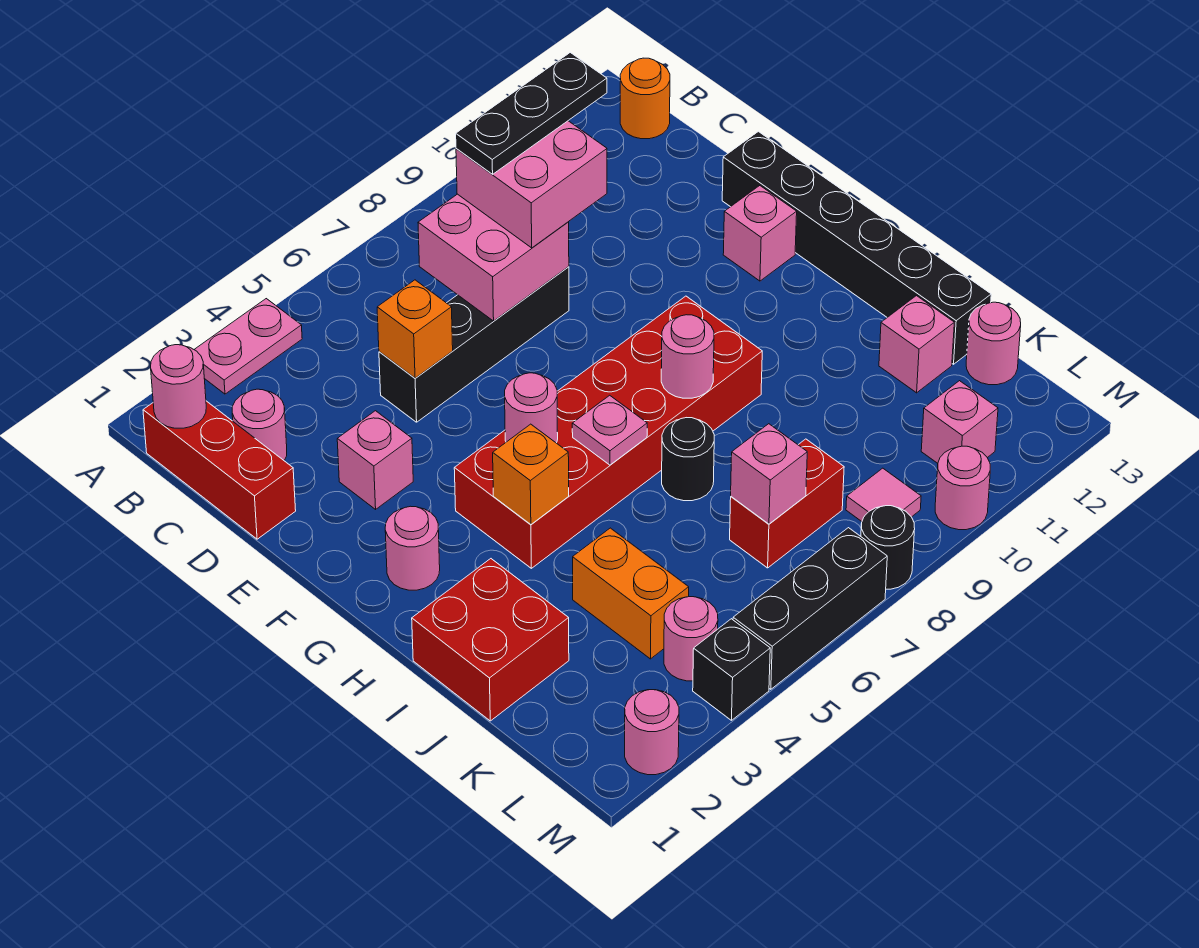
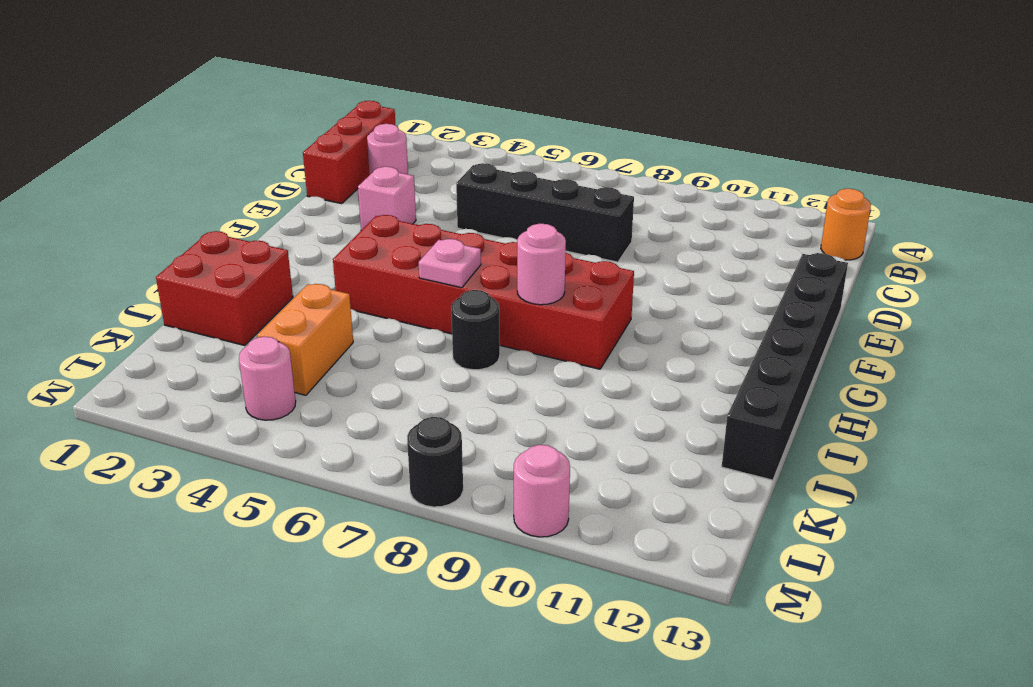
none -> pink 1x2 plate [194,299,302,394]
none -> pink 1x1 brick [723,186,797,281]
none -> pink 1x1 round brick [385,506,440,590]
none -> pink 1x1 brick [879,296,954,393]

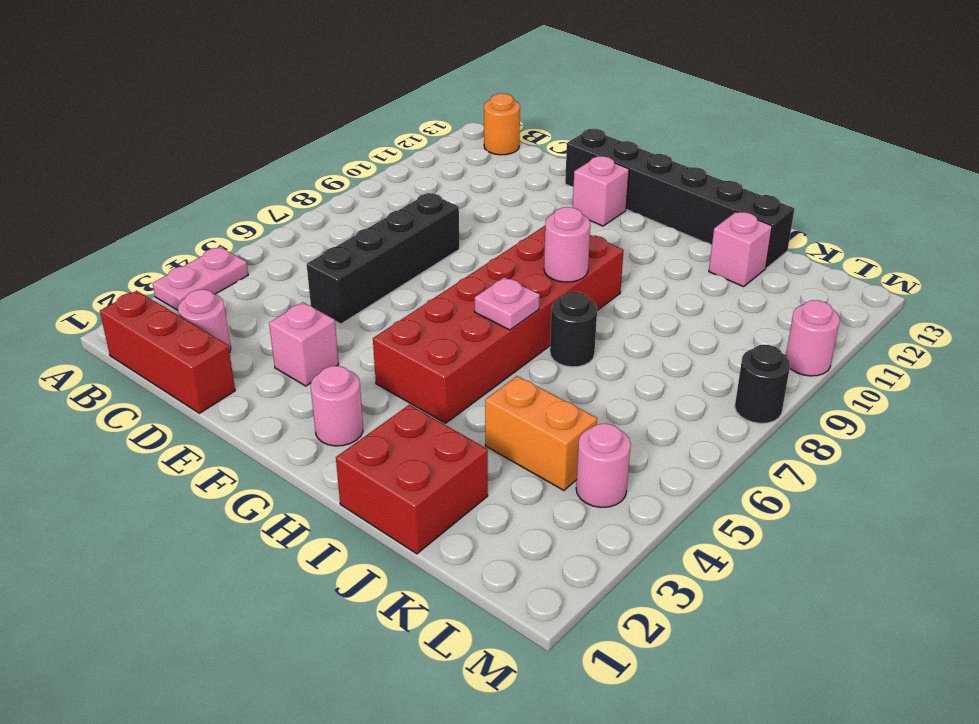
none -> red 1x2 brick [730,439,844,568]
none -> pink 1x1 round brick [966,302,1021,385]
none -> pink 1x1 tile [846,468,921,521]
none -> pink 1x1 brick [921,381,998,463]

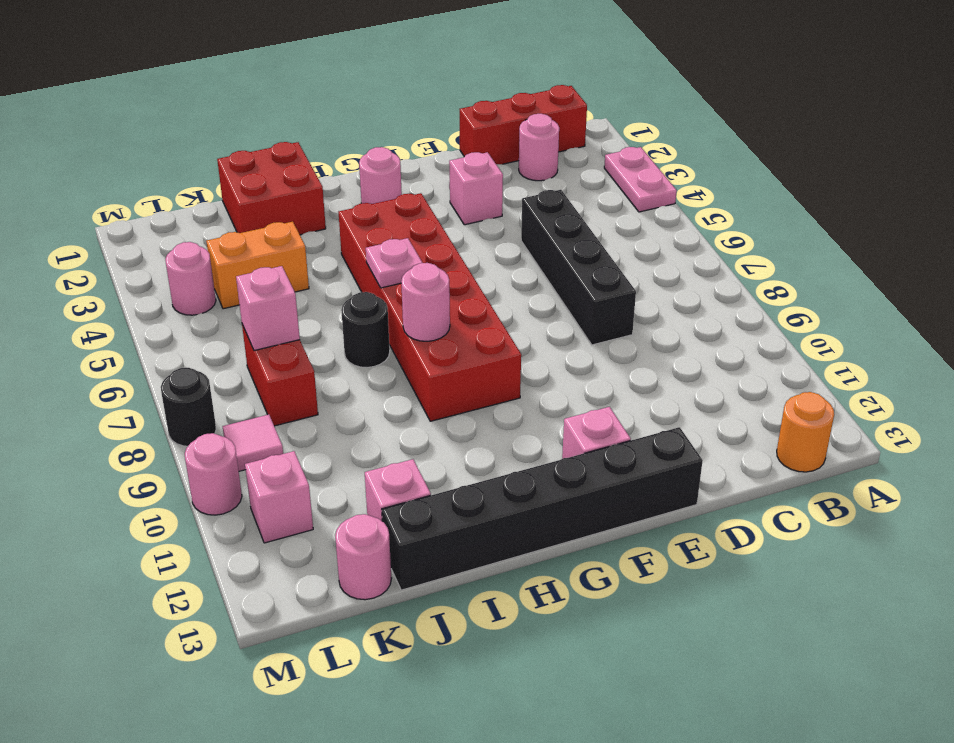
none -> pink 1x1 round brick [625,690,679,775]
none -> black 1x1 brick [693,619,770,720]
none -> black 1x3 brick [733,528,887,689]
none -> pink 1x1 round brick [151,345,206,428]

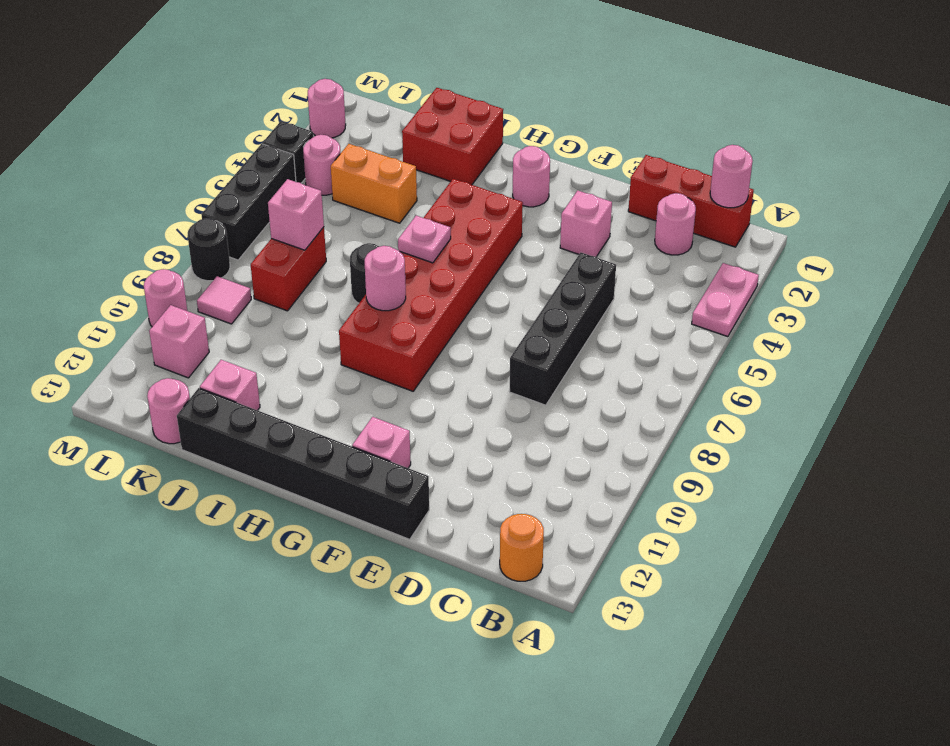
none -> pink 2x2 brick [418,194,569,321]
none -> orange 1x1 brick [377,280,453,378]
none -> pink 1x1 round brick [505,373,558,443]
none -> orange 1x1 brick [493,424,569,524]

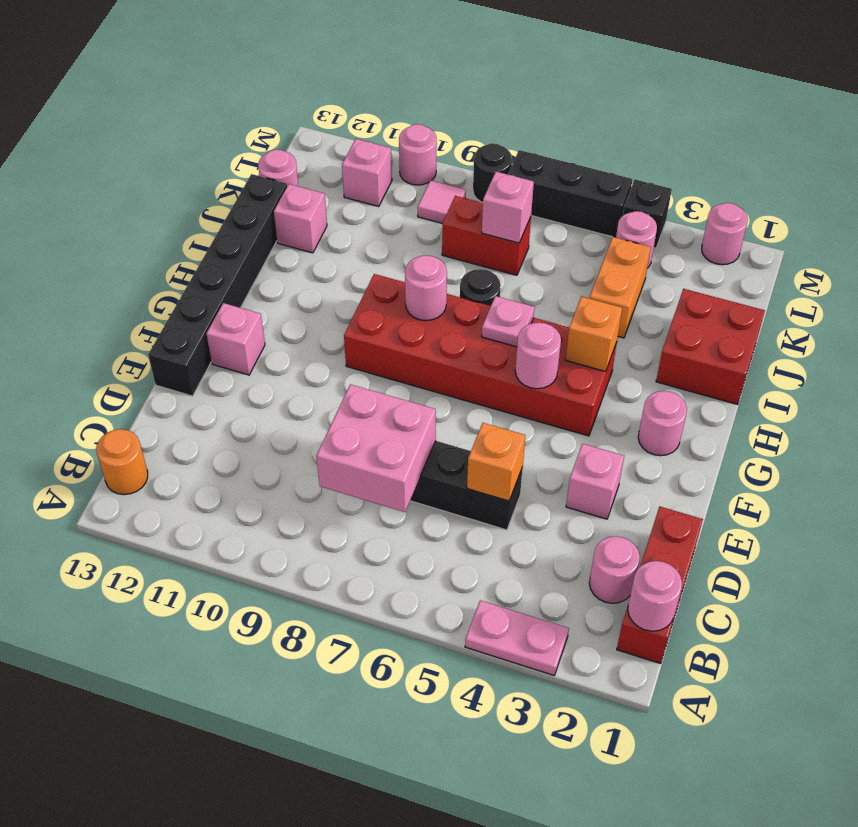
none -> pink 2x2 brick [456,121,607,248]
none -> black 1x3 plate [456,53,607,174]

